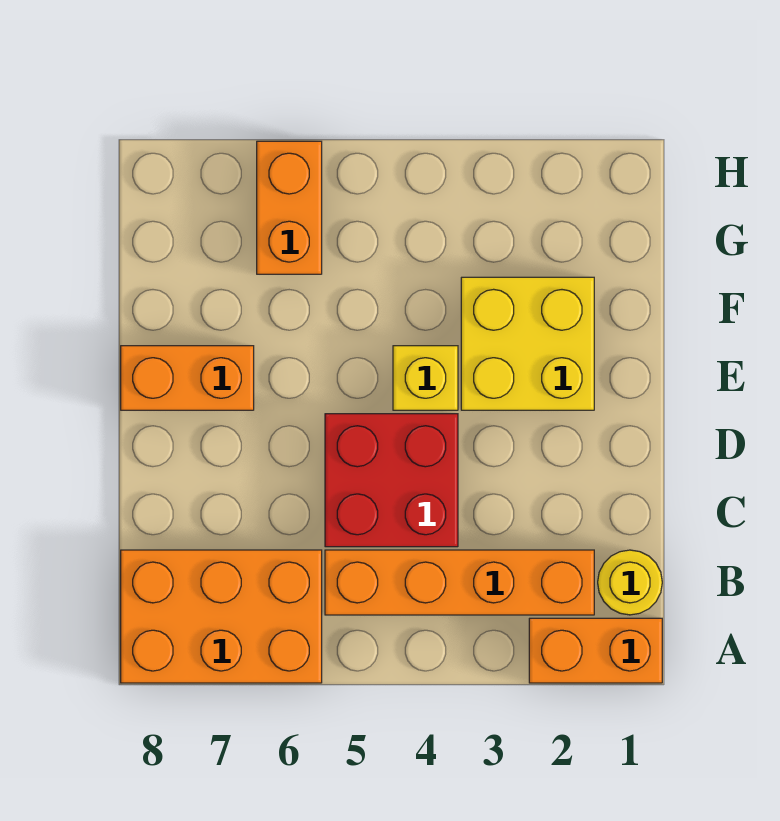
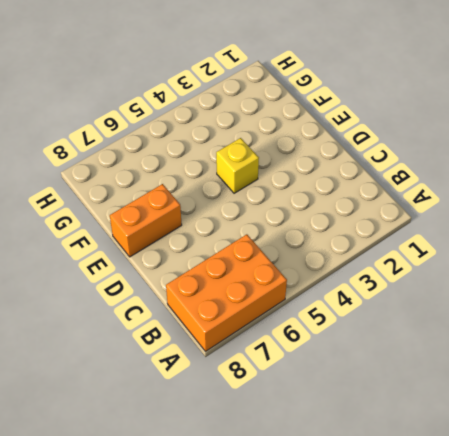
none -> orange 1x2 brick [529,618,662,683]
none -> yellow 1x1 round brick [598,550,662,615]

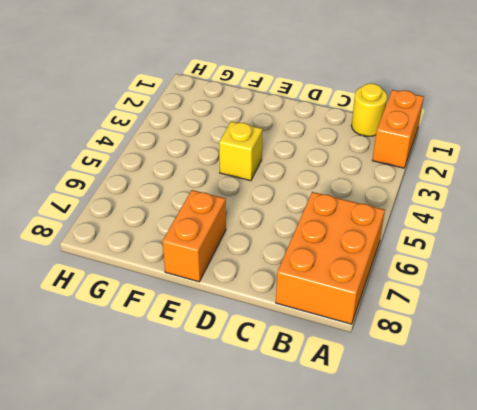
none -> orange 1x4 brick [325,550,594,615]
none -> red 2x2 brick [325,414,458,547]

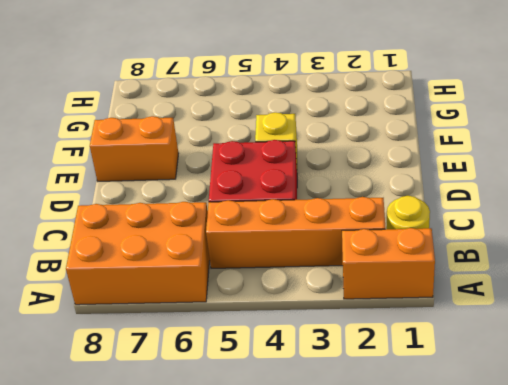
none -> yellow 2x2 brick [461,277,594,410]
none -> orange 1x2 brick [257,141,322,274]

